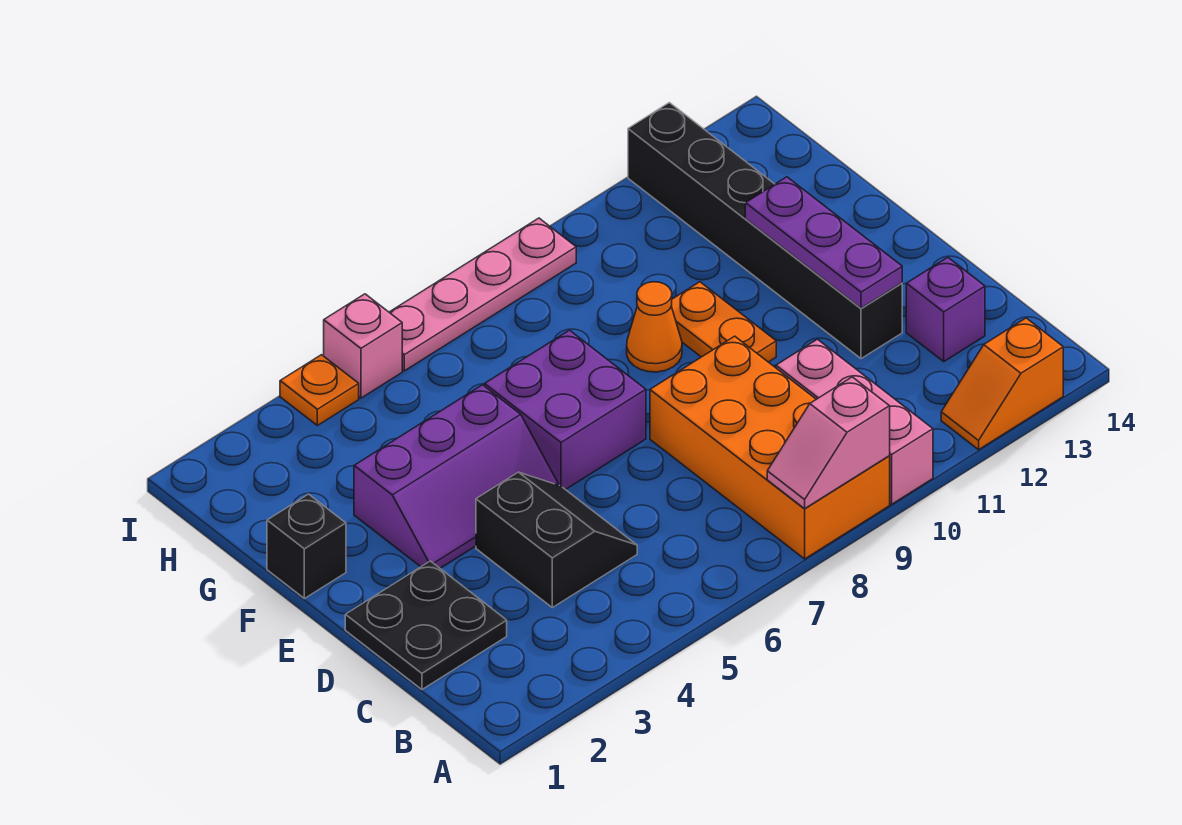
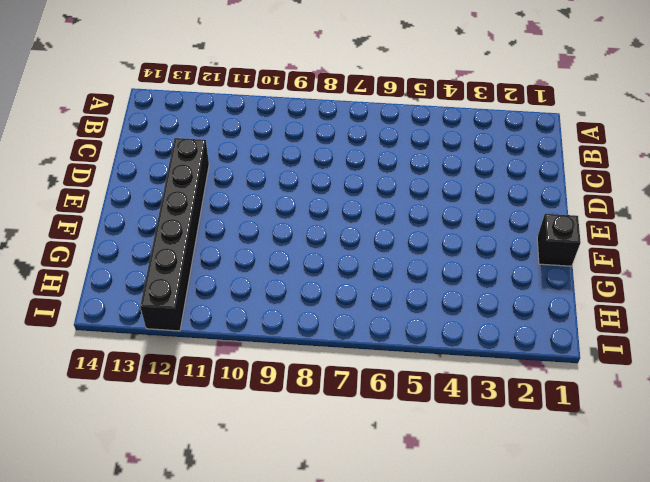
none -> orange 2x4 brick [650,336,890,559]
none -> pink 1x3 brick [776,339,933,504]
none -> orange 1x2 slope [941,318,1063,450]

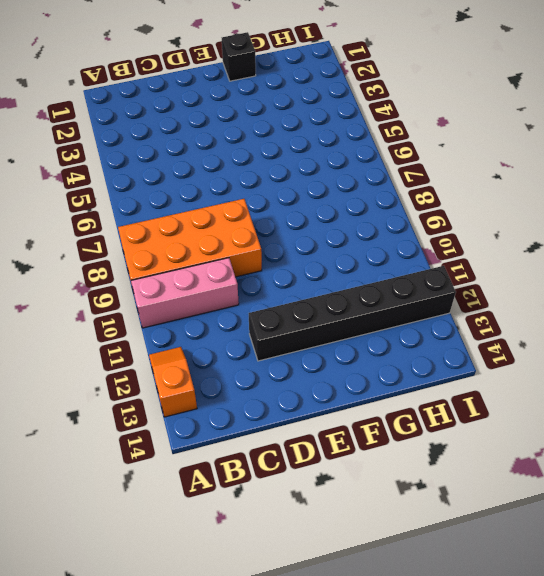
none -> black 2x2 plate [345,561,507,689]
none -> black 2x2 slope [476,472,637,608]
none -> purple 1x1 brick [906,257,985,361]

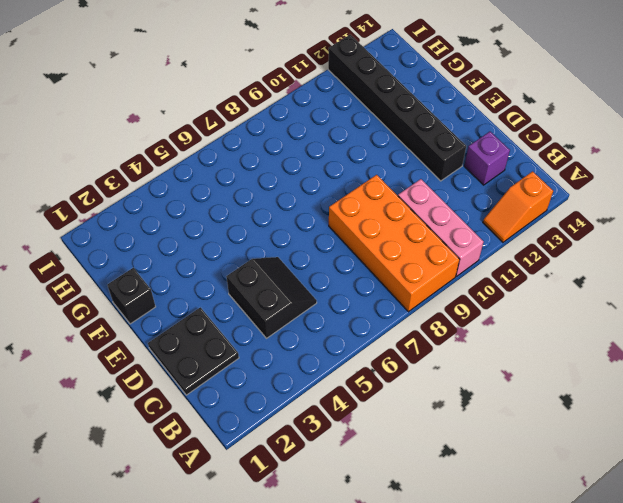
none -> purple 2x3 slope [354,385,559,568]
none -> purple 2x2 brick [485,330,646,490]
none -> orange 1x2 plate [671,282,776,362]

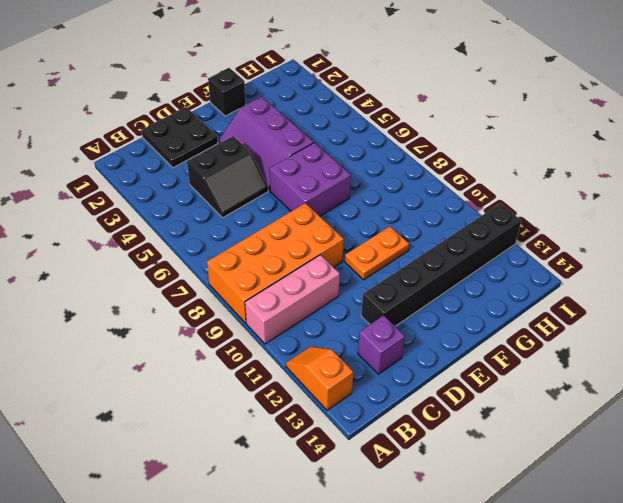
none -> orange 1x1 cone [627,282,682,372]
none -> orange 1x1 plate [280,355,359,425]
none -> pink 1x1 brick [324,294,402,398]

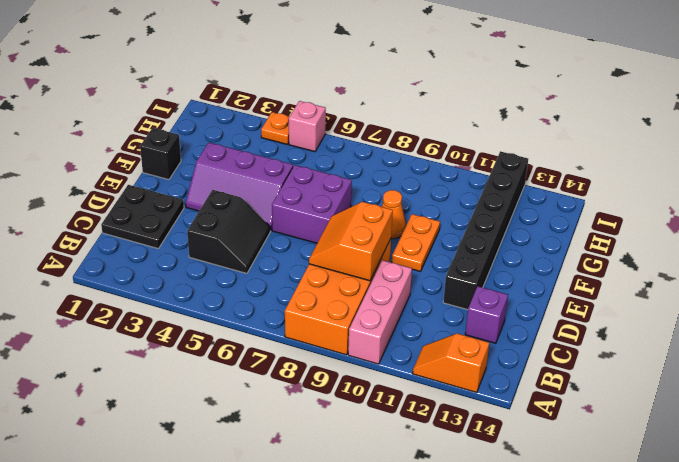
orange 2x2 slope [309,202,393,281] -> none
none -> pink 1x4 plate [389,218,576,371]
none -> pink 1x2 slope [767,377,890,509]
none -> purple 1x3 plate [745,177,902,308]

